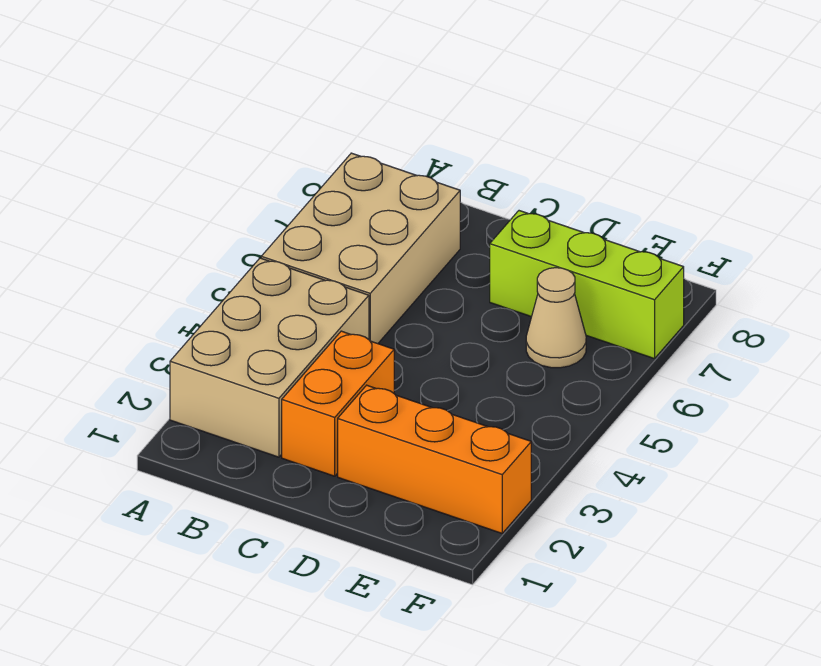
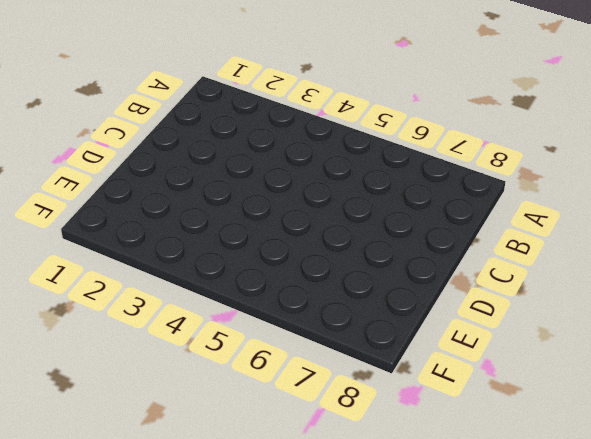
none -> tan 2x3 brick [170,258,369,457]
none -> tan 2x3 brick [261,153,460,344]

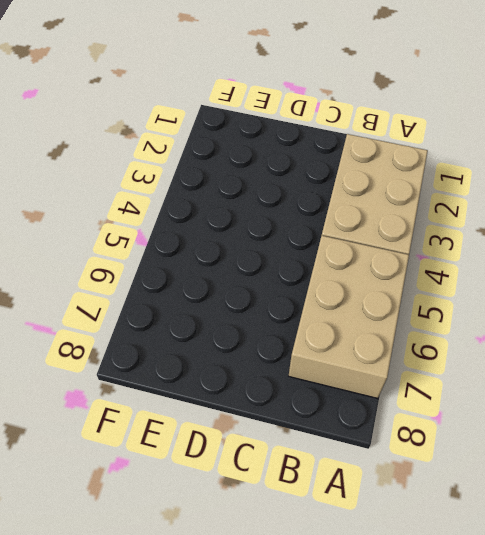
none -> orange 1x2 brick [282,331,394,476]
none -> orange 1x3 brick [338,385,531,533]

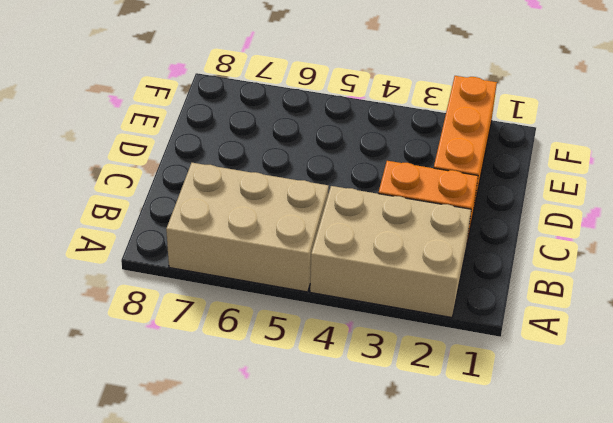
none -> lime 1x3 brick [490,211,684,359]
none -> tan 1x1 cone [526,268,586,368]

